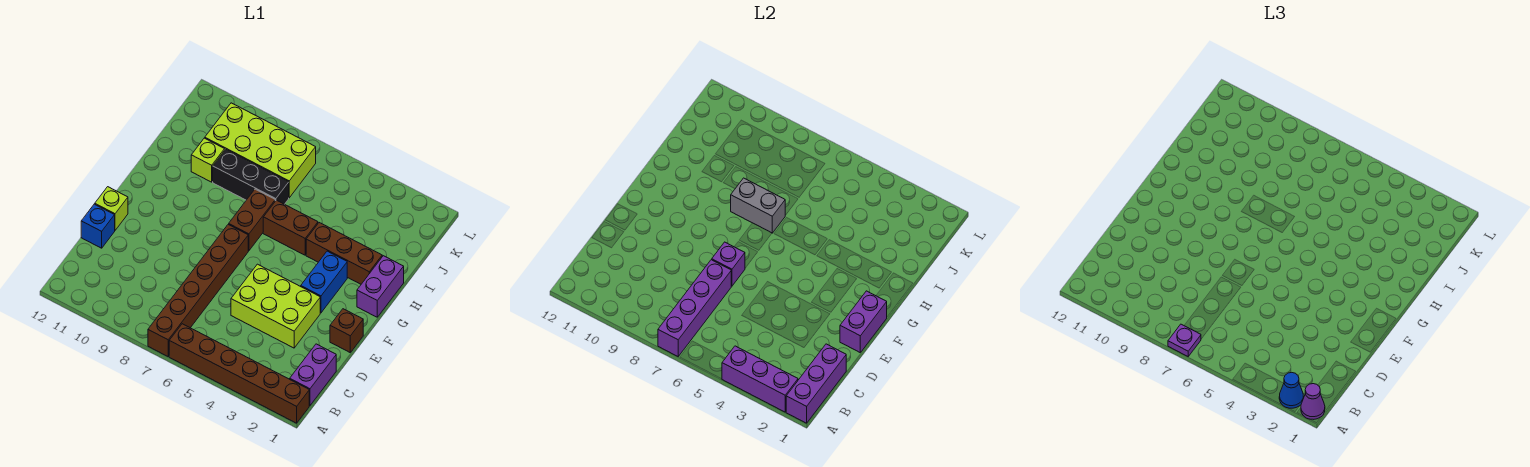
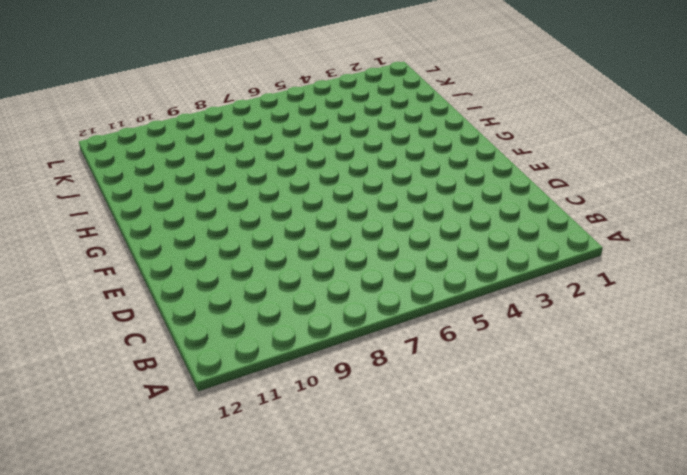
none -> brown 1x6 brick [169,324,309,423]
none -> brown 1x6 brick [148,224,248,356]
none -> purple 1x2 brick [290,344,336,405]

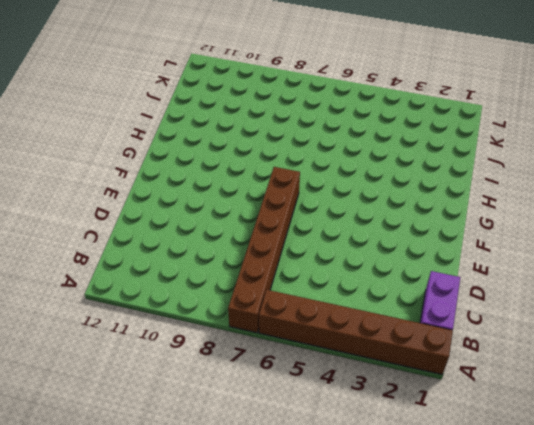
none -> lime 2x3 brick [231,264,320,348]
none -> blue 1x1 brick [81,204,115,248]
none -> brown 1x1 brick [330,309,363,352]

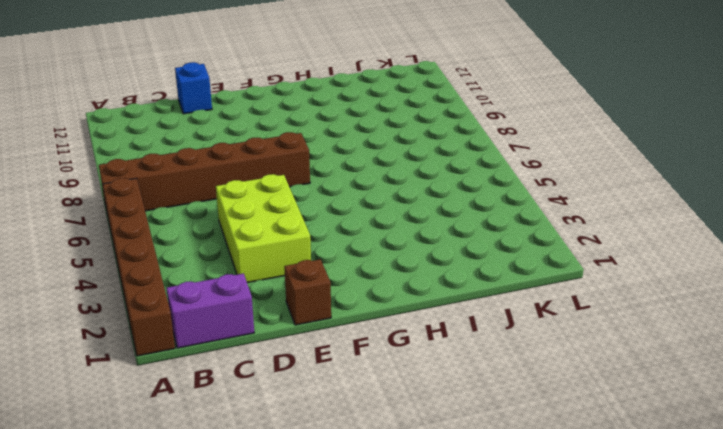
none -> lime 1x1 brick [95,187,128,230]
none -> blue 1x2 brick [301,251,347,313]
none -> purple 1x2 brick [357,256,404,317]

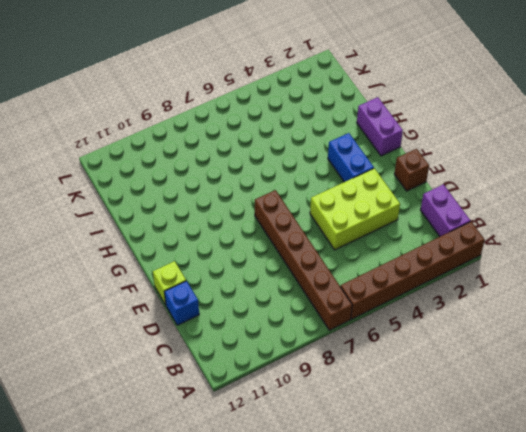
none -> brown 1x2 brick [229,189,275,251]
none -> brown 1x3 brick [306,223,382,284]
none -> brown 1x2 brick [263,200,318,255]

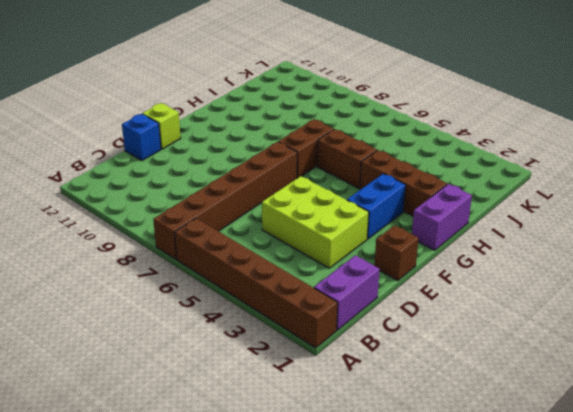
none -> black 1x3 brick [213,149,289,204]
none -> lime 1x1 brick [191,138,225,182]
none -> lime 2x4 brick [205,103,316,198]

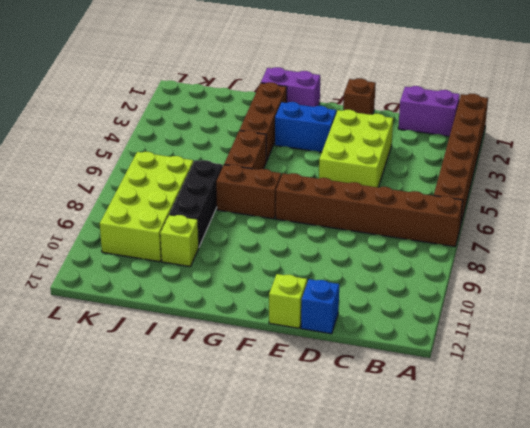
none -> purple 1x3 brick [786,344,846,423]
none -> purple 1x3 brick [722,346,798,412]
none -> purple 1x4 brick [658,260,731,356]

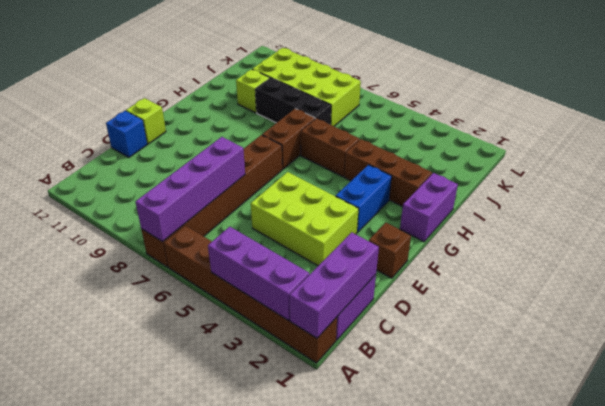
none -> purple 1x2 brick [840,291,887,352]
none -> purple 1x1 brick [712,242,745,286]
none -> grey 1x2 brick [731,178,785,233]

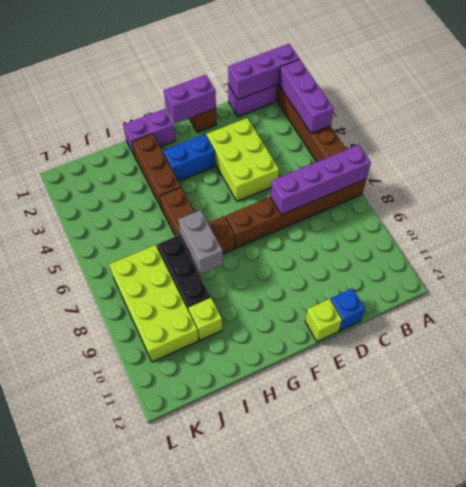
none -> purple 1x1 brick [712,242,745,286]
none -> purple 1x1 cone [1301,384,1325,419]
none -> blue 1x1 cone [1279,372,1303,408]

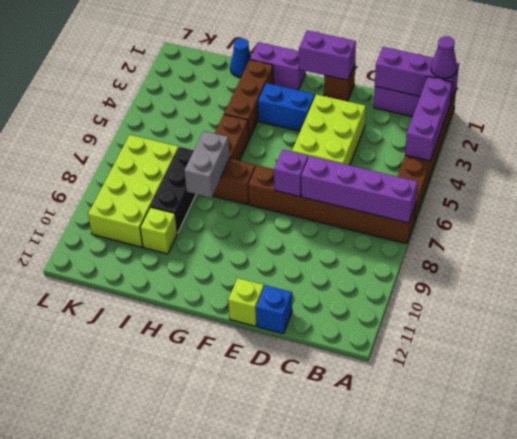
blue 1x1 cone [230,38,251,77] -> blue 1x1 cone moved to [1279,372,1303,408]
none -> purple 1x1 plate [1168,324,1201,356]

